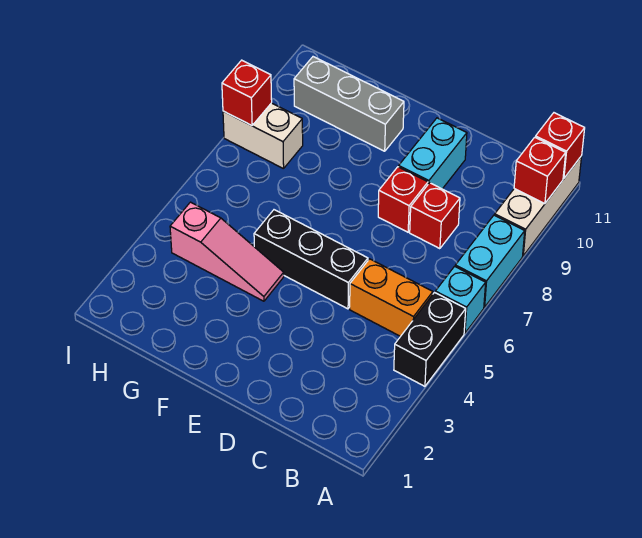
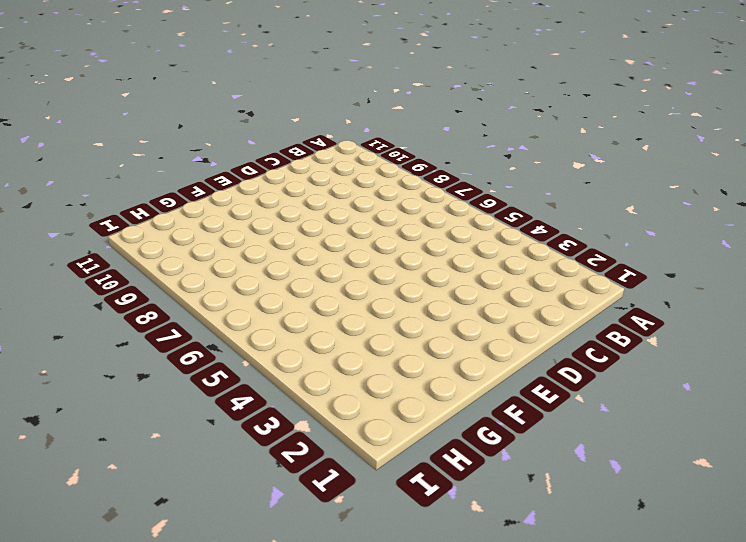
none -> black 1x2 brick [394,293,466,386]
none -> cyan 1x1 brick [435,266,486,333]
none -> cyan 1x2 brick [455,215,525,307]

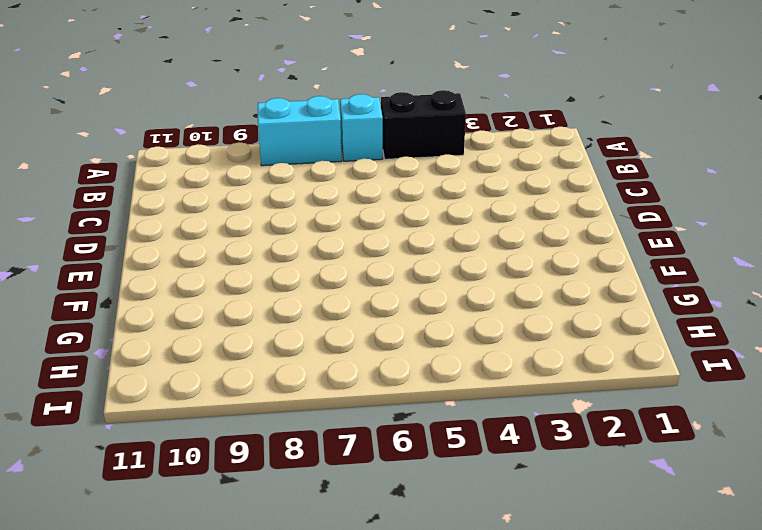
none -> white 1x3 brick [495,156,582,256]
none -> orange 1x2 brick [350,259,433,336]
none -> red 1x1 brick [410,183,460,249]

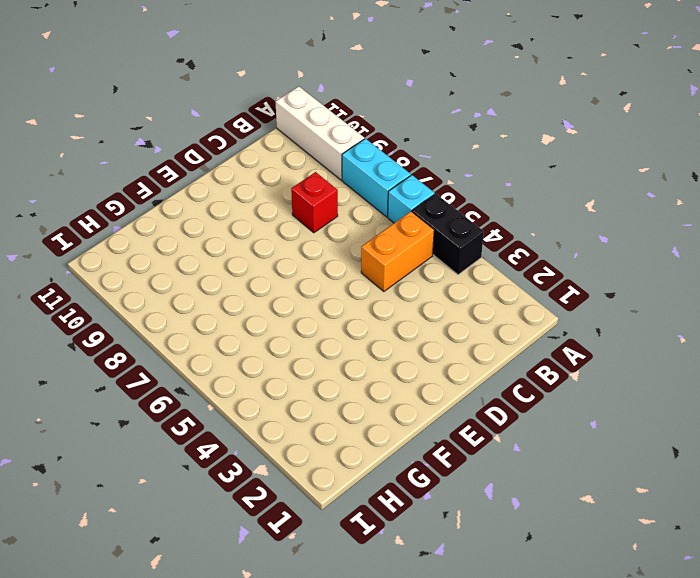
none -> black 1x3 brick [254,210,368,309]
none -> red 1x1 brick [378,167,428,232]
none -> cyan 1x2 brick [399,118,467,189]

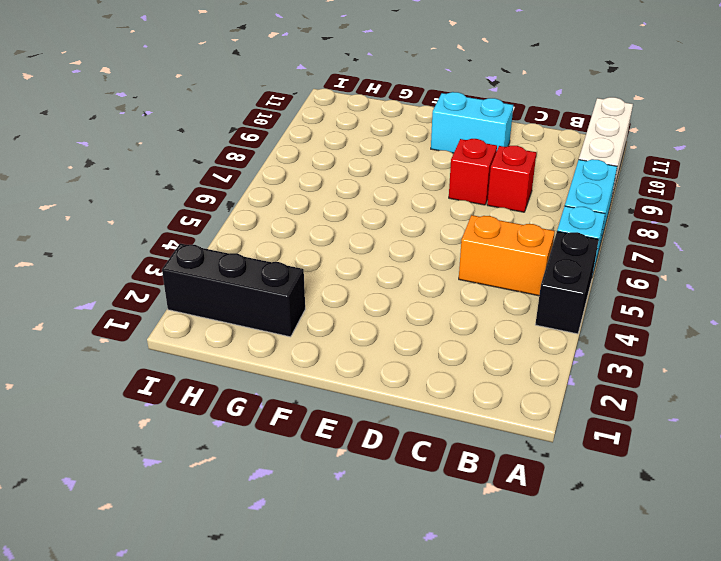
cyan 1x2 brick [431,92,513,153] -> cyan 1x2 brick turned to [399,118,467,189]
black 1x3 brick [162,244,305,337] -> black 1x3 brick moved to [254,210,368,309]
none -> pink 1x3 slope [170,202,284,301]
none -> grey 1x3 brick [294,57,404,151]
none -> white 1x2 brick [223,103,303,169]

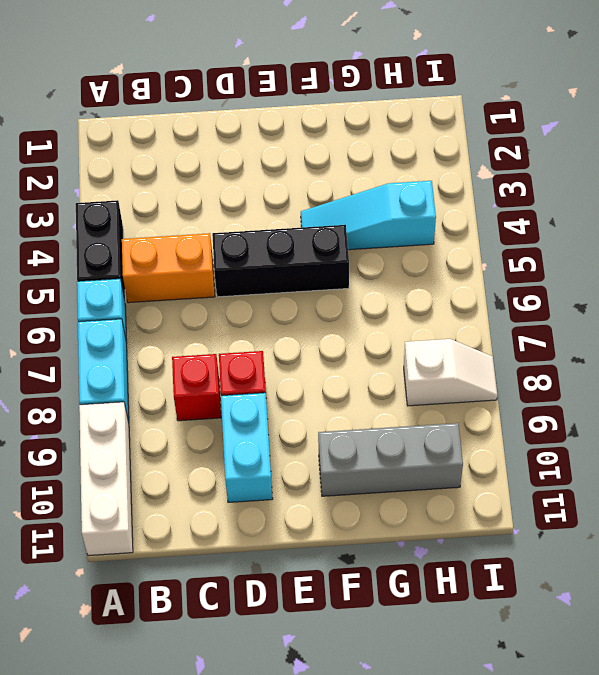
cyan 1x3 slope [301,181,436,250] -> pink 1x3 slope [170,202,284,301]
white 1x2 slope [404,339,497,406] -> white 1x2 brick [223,103,303,169]
none -> red 1x1 brick [514,137,566,204]
none -> red 1x1 brick [535,113,585,179]
none -> red 1x1 brick [222,60,272,126]

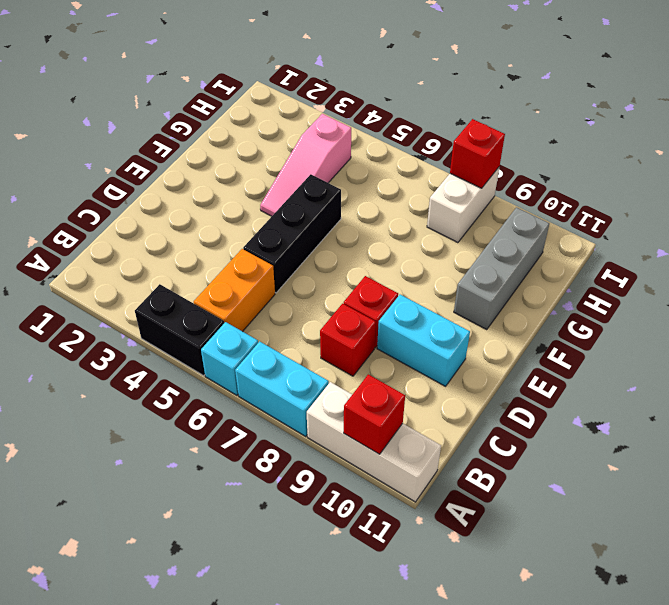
none -> red 1x1 brick [535,113,585,179]

